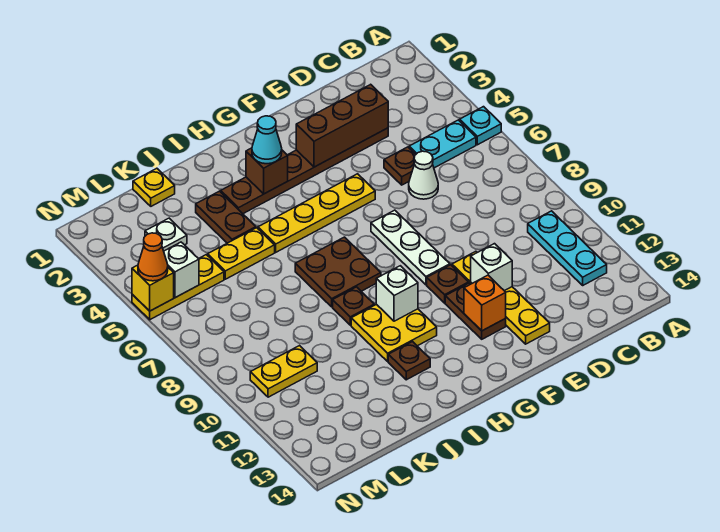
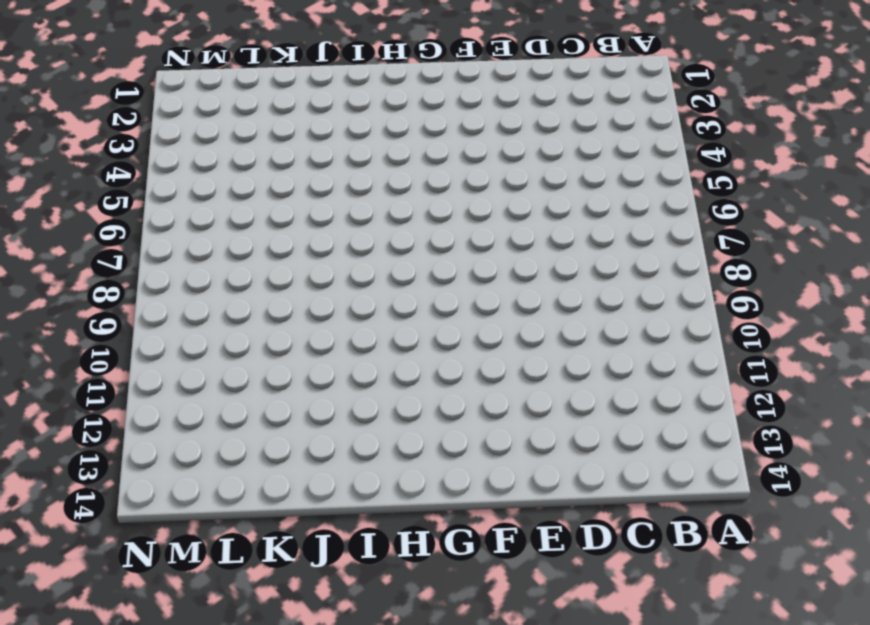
none -> cyan 1x1 plate [460,107,501,145]
none -> cyan 1x2 plate [409,120,476,168]
none -> cyan 1x3 plate [528,211,607,285]
none -> brown 1x6 plate [221,128,388,214]

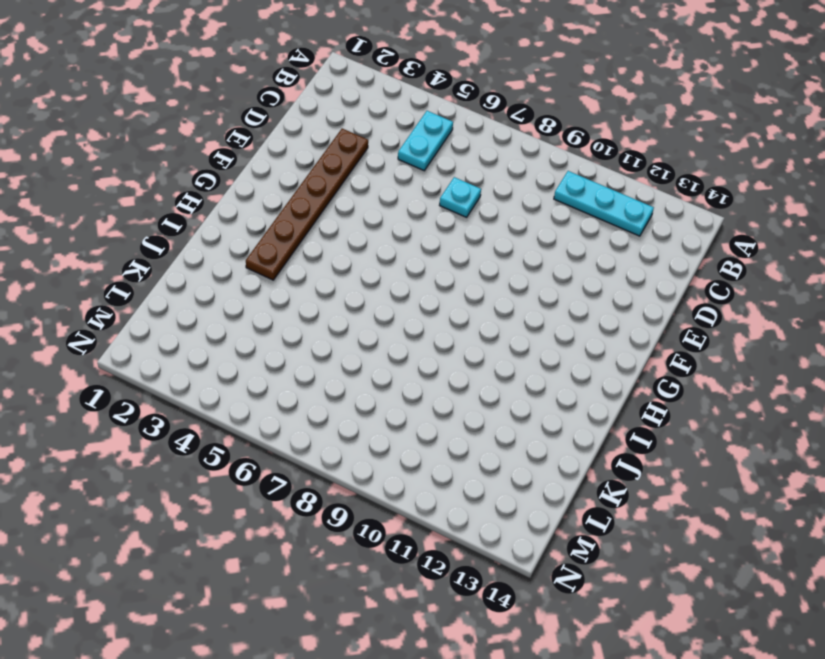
cyan 1x1 plate [440,177,481,217] -> cyan 1x1 plate moved to [460,107,501,145]
none -> brown 1x1 plate [384,147,416,185]
none -> white 1x1 cone [409,151,438,199]
none -> yellow 1x4 plate [452,251,550,344]
none -> yellow 1x4 plate [258,174,375,252]

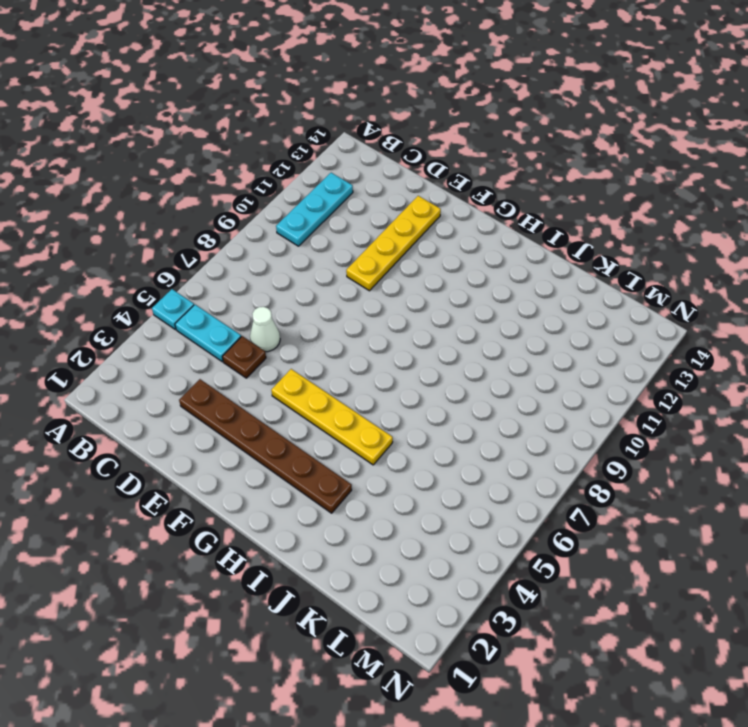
none -> white 1x3 plate [371,210,450,285]
none -> brown 1x1 plate [427,265,469,303]
none -> brown 1x2 plate [445,283,506,339]
none -> brown 2x2 plate [295,237,381,307]

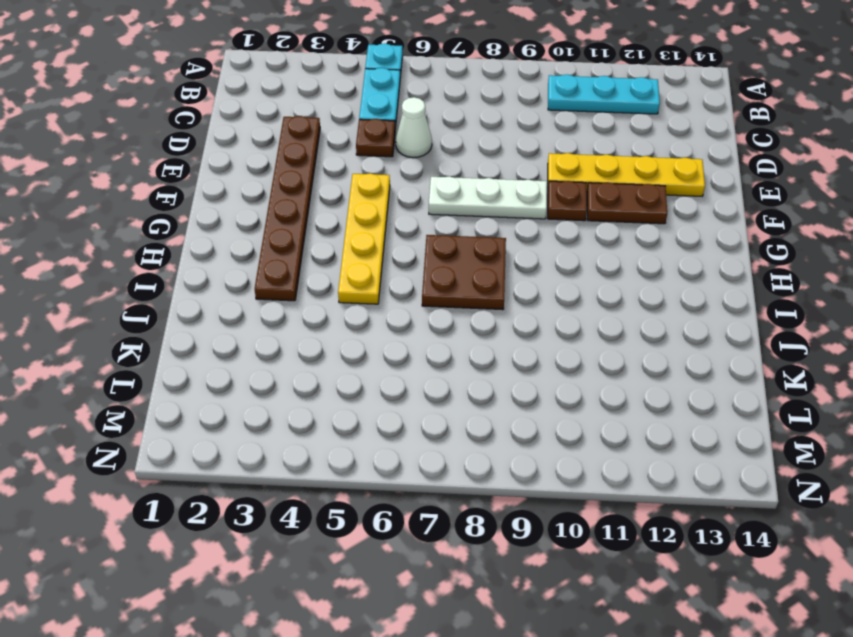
none -> yellow 2x2 plate [351,304,437,361]
none -> brown 1x1 plate [333,287,374,325]
none -> brown 1x1 plate [388,342,430,380]
none -> brown 1x2 plate [196,191,256,243]

